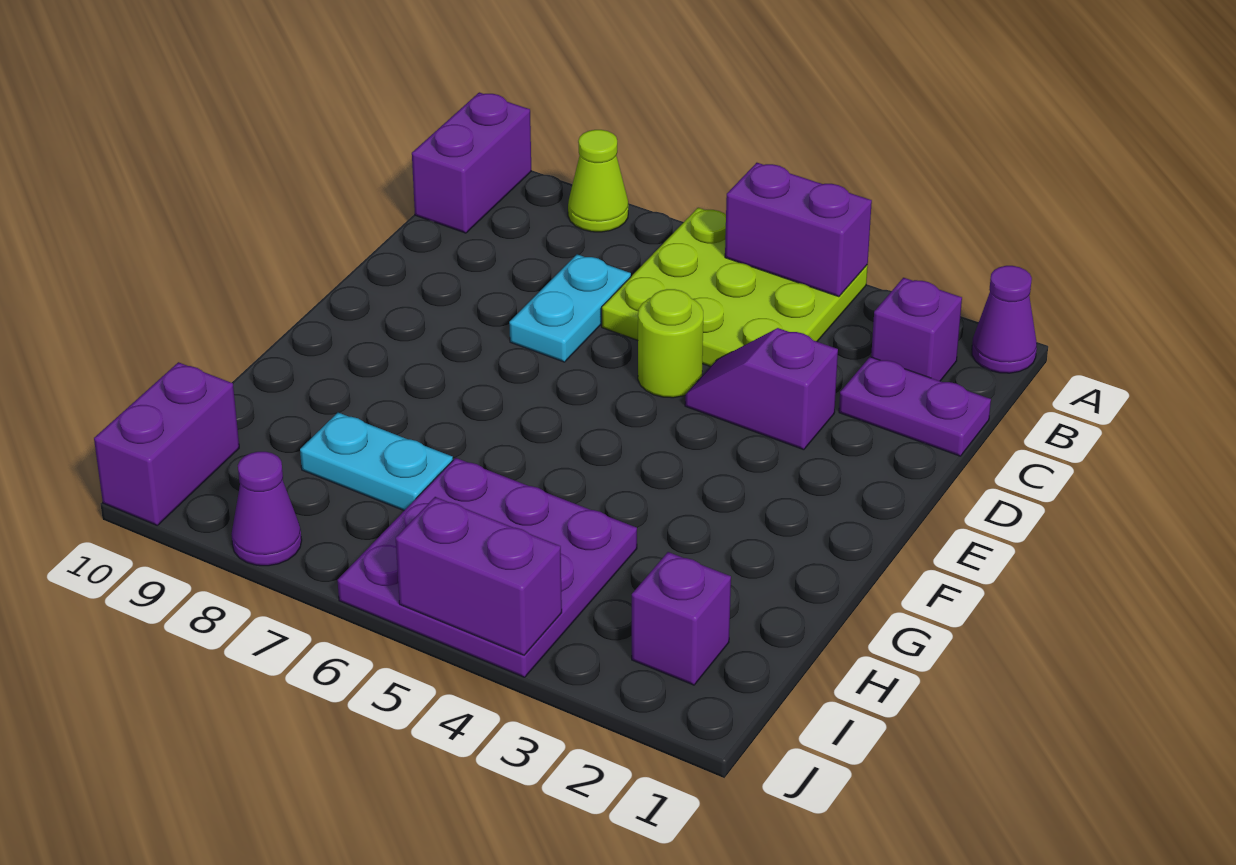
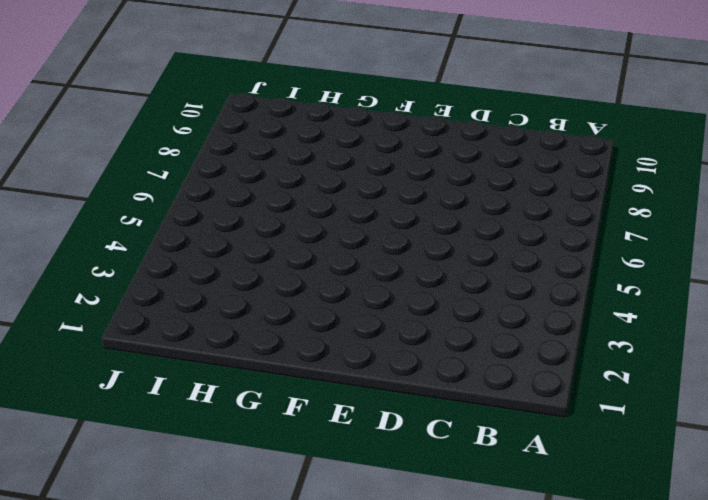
none -> purple 1x1 cone [972,266,1037,373]
none -> lime 3x3 plate [602,208,868,367]
none -> lime 1x1 cone [568,130,628,232]

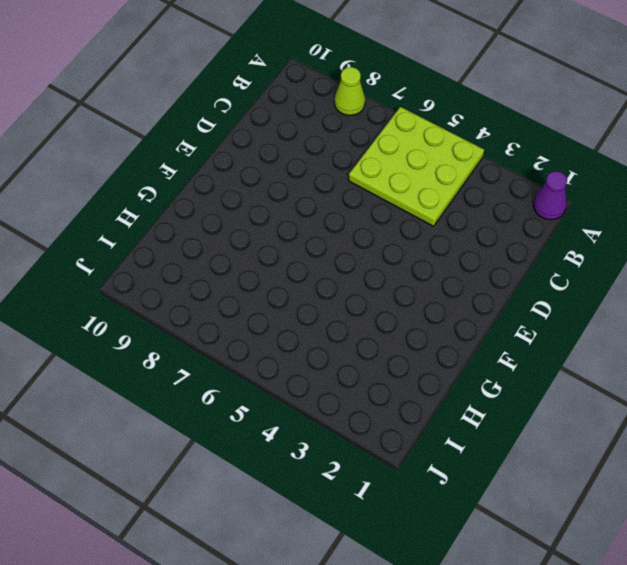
none -> purple 1x2 brick [412,92,531,233]
none -> purple 1x1 brick [871,278,962,381]
none -> purple 1x2 plate [839,357,991,456]

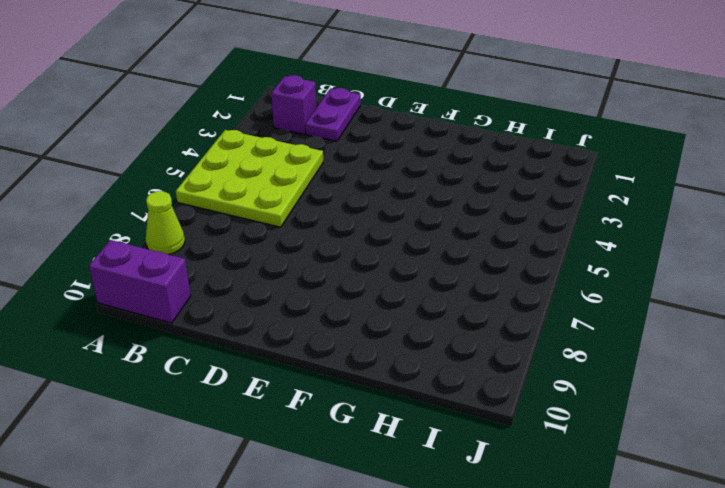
none -> purple 1x1 cone [972,266,1037,373]
none -> cyan 1x2 plate [509,254,631,362]
none -> purple 1x2 slope [685,328,838,450]

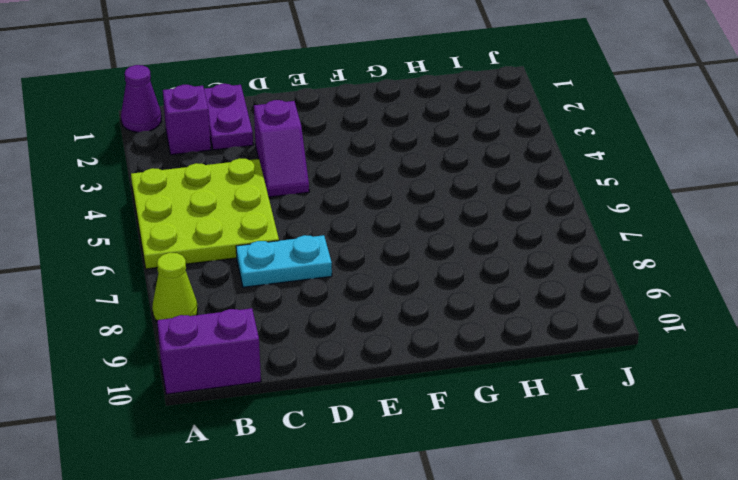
none -> lime 1x1 round brick [638,289,703,398]
none -> purple 3x3 plate [338,458,637,677]
none -> cyan 1x2 plate [300,413,453,510]

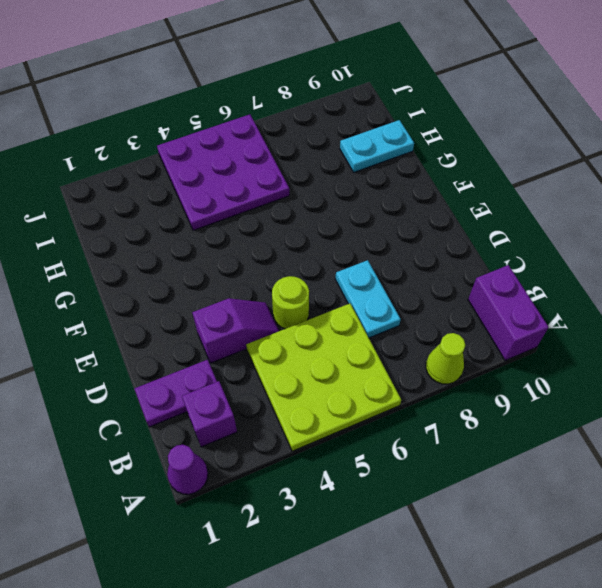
cyan 1x2 plate [340,120,414,172] -> cyan 1x2 plate moved to [300,413,453,510]
none -> purple 1x1 brick [632,552,731,685]
none -> purple 1x2 brick [94,362,239,525]
none -> purple 1x1 cone [231,452,302,566]

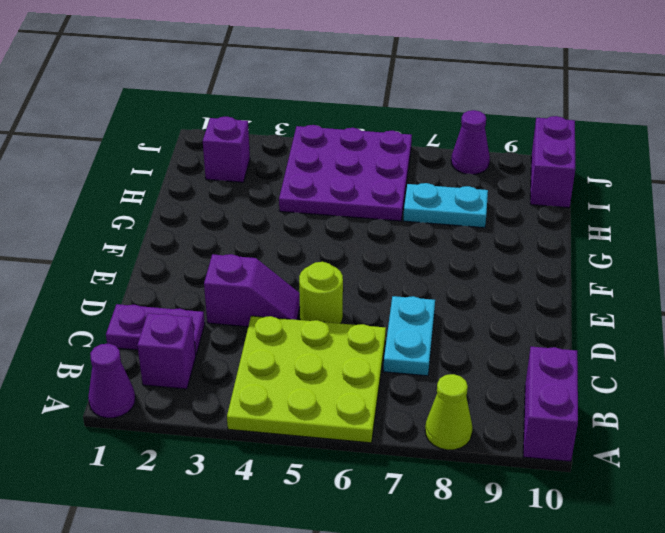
none -> purple 1x2 brick [725,163,872,297]
none -> purple 1x2 brick [396,497,562,655]

